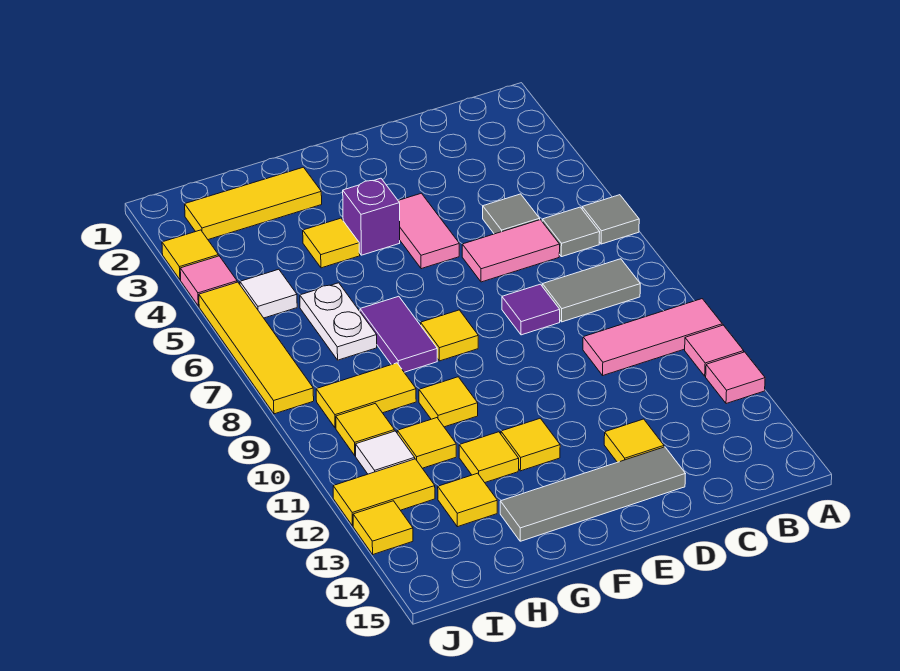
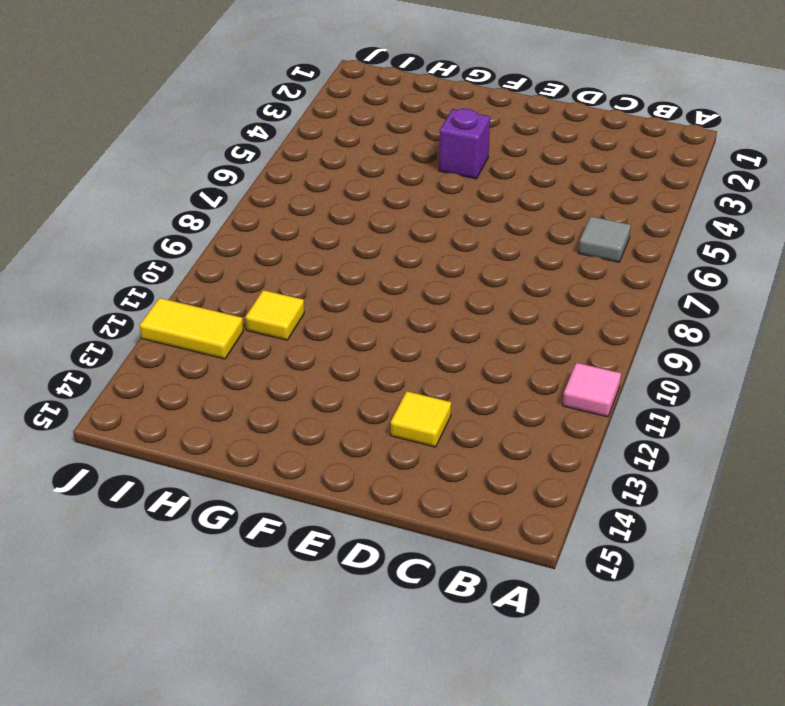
none -> grey 1x1 tile [582,195,639,244]
none -> pink 1x3 tile [583,299,722,375]
none -> pink 1x1 tile [706,352,765,404]
none -> grey 1x2 tile [542,259,640,322]

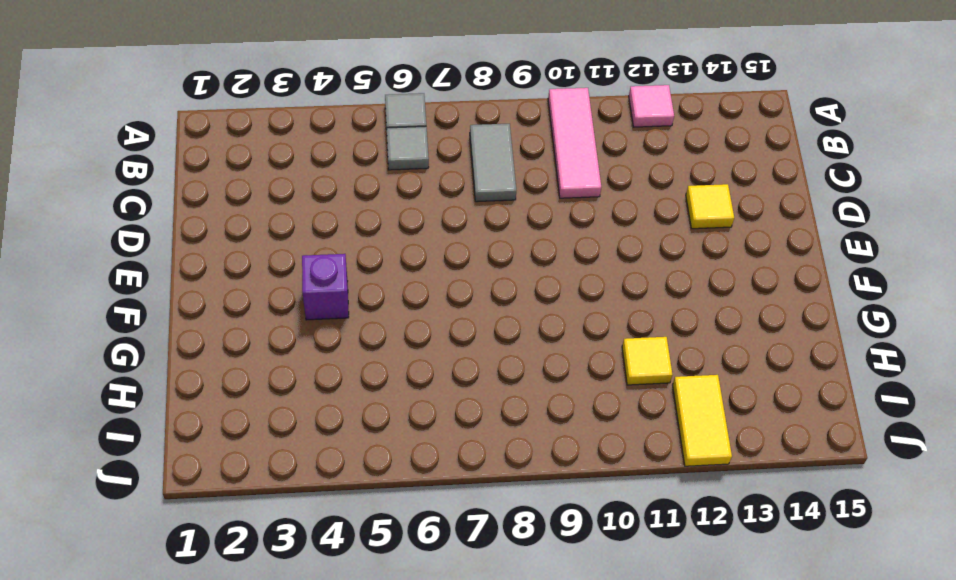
none -> pink 1x1 tile [685,325,744,376]
none -> grey 1x1 tile [483,194,540,234]
none -> pink 1x2 tile [462,220,560,282]
none -> purple 1x1 tile [502,284,560,335]

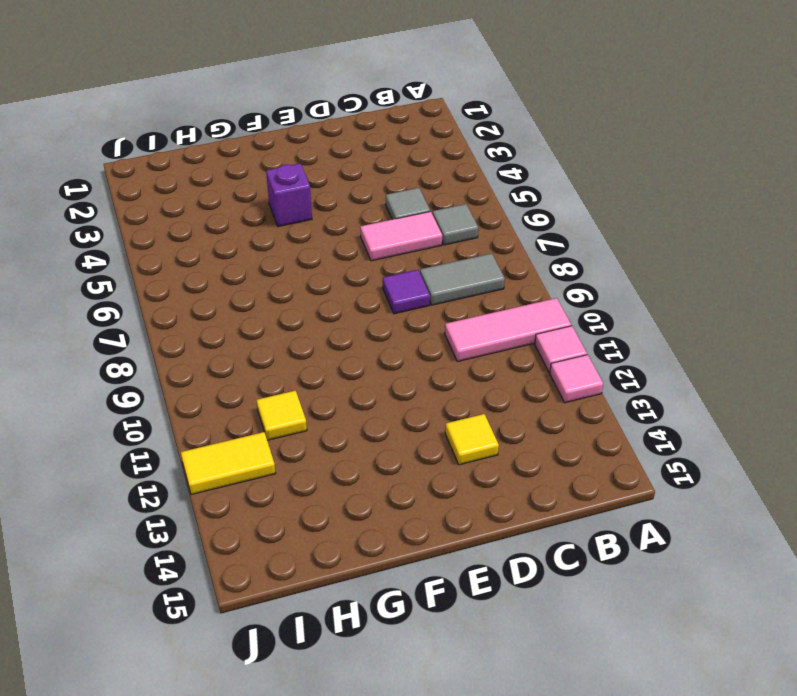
none -> grey 1x1 tile [582,195,639,244]
none -> grey 1x4 tile [500,447,685,541]
none -> pink 1x2 tile [398,193,459,269]
none -> yellow 1x1 tile [421,310,478,361]

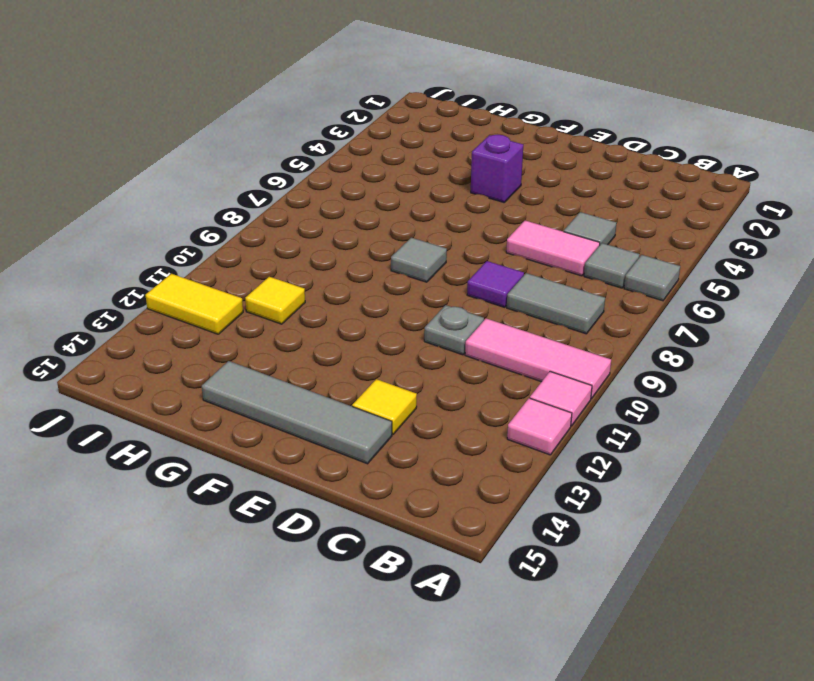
grey 1x1 plate [424,305,484,355] -> none
grey 1x1 tile [391,238,447,282] -> yellow 1x1 tile [421,310,478,361]
none -> pink 1x2 tile [398,193,459,269]
none -> yellow 1x1 tile [501,418,560,471]
none -> yellow 1x3 tile [185,167,322,240]
none -> yellow 1x1 tile [303,218,360,268]

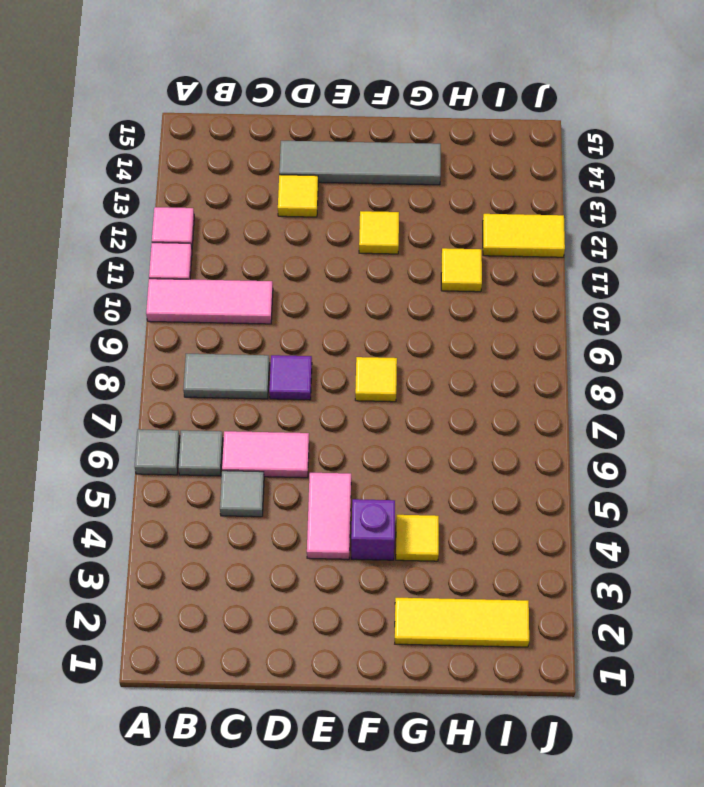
none -> purple 1x2 tile [360,296,437,372]
none -> yellow 1x1 tile [419,377,478,427]
none -> yellow 1x1 tile [459,432,519,482]
none -> white 1x2 plate [300,283,377,360]

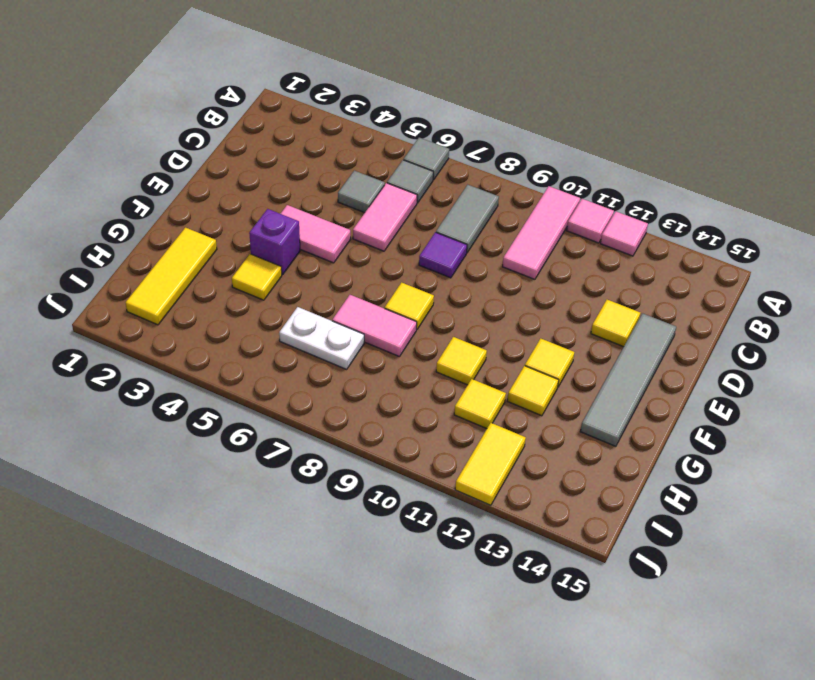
pink 1x2 tile [332,295,417,357] -> purple 1x2 tile [360,296,437,372]
none -> yellow 1x2 tile [316,363,416,428]
none -> yellow 1x1 tile [438,473,497,527]
none -> white 1x1 tile [240,269,297,318]
none -> yellow 1x1 tile [336,403,394,456]

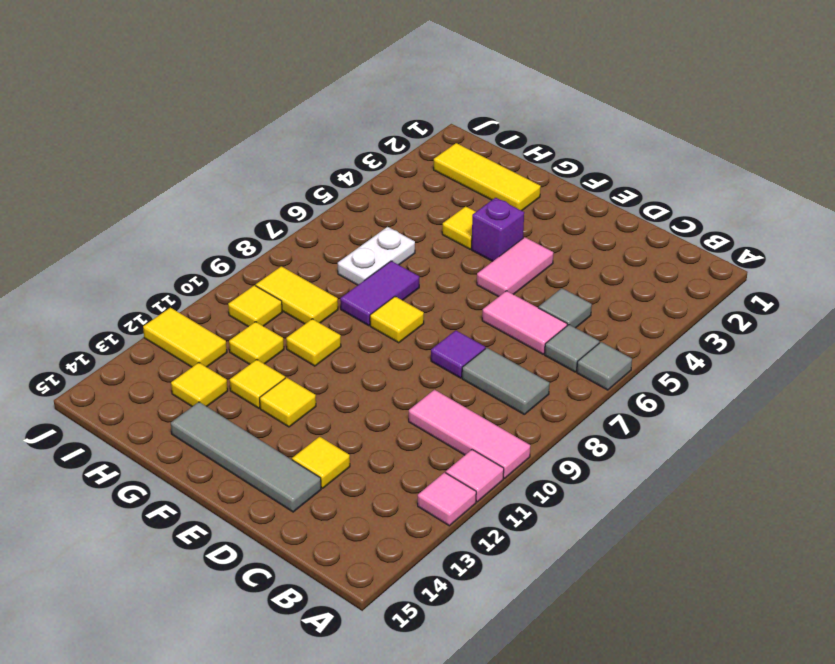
none -> white 1x1 tile [240,269,297,318]
none -> white 1x1 tile [356,431,415,474]
none -> yellow 1x1 tile [162,230,219,280]
none -> pink 1x1 tile [180,256,237,306]

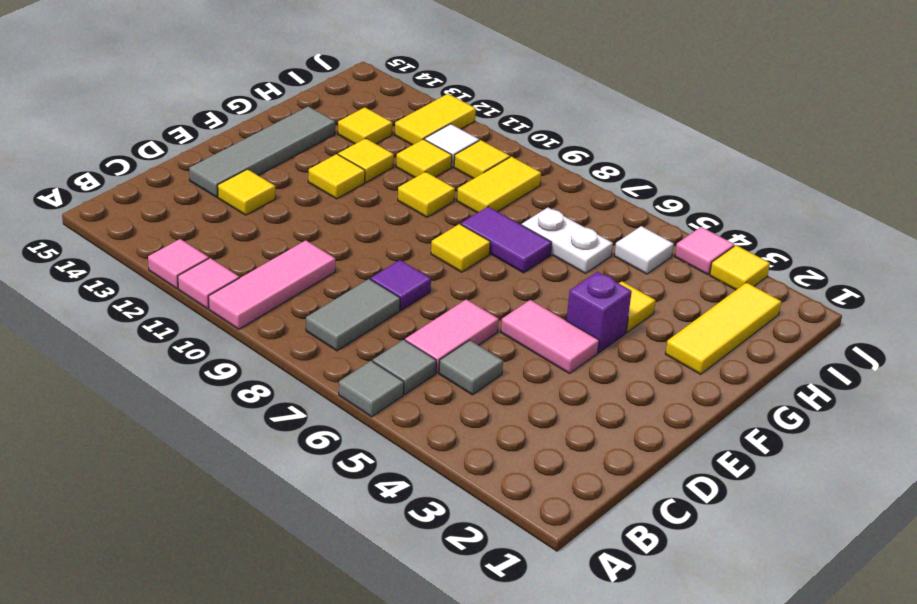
none -> yellow 1x4 tile [199,282,314,414]
none -> yellow 1x1 tile [353,501,413,554]

